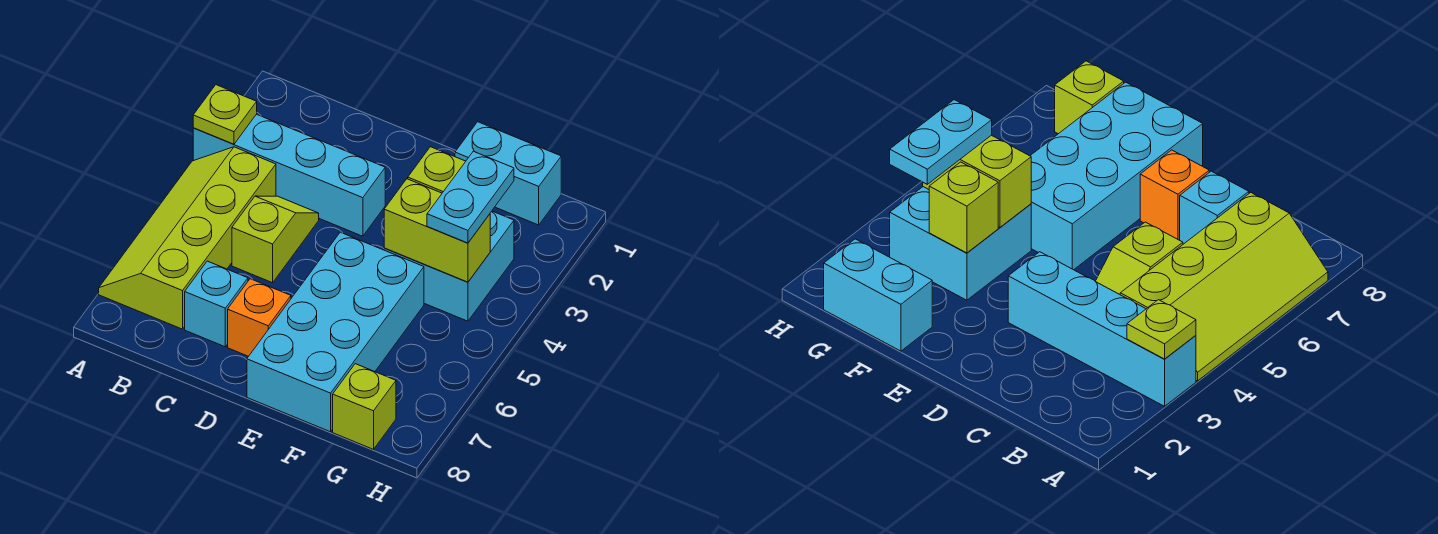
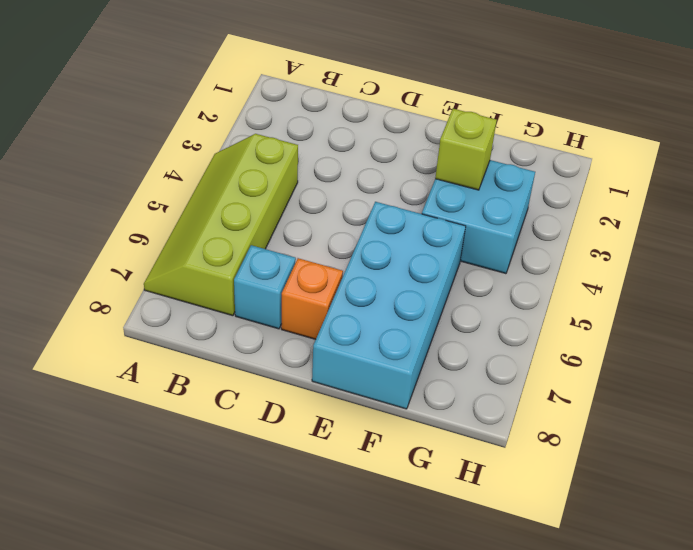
none -> cyan 1x4 brick [193,114,385,236]
none -> lime 1x2 slope [232,196,319,283]
none -> cyan 1x2 brick [455,122,561,225]

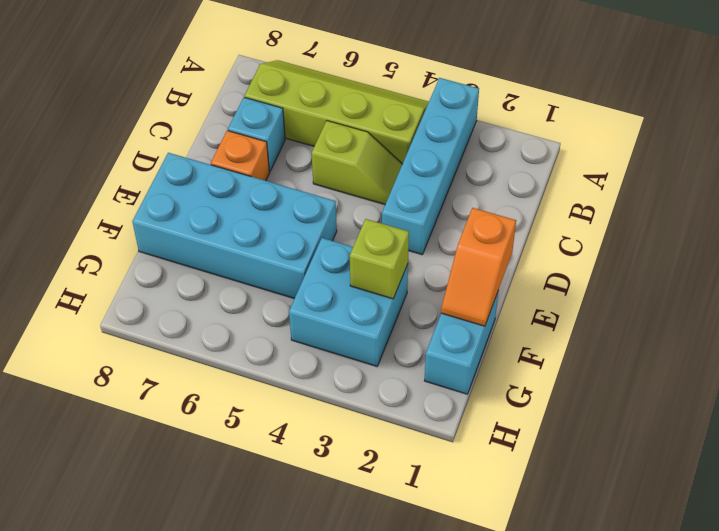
orange 1x2 slope [441,208,516,326] -> none
none -> lime 1x1 brick [333,364,396,449]
none -> lime 1x1 plate [193,85,257,144]
none -> lime 1x2 brick [384,179,490,282]

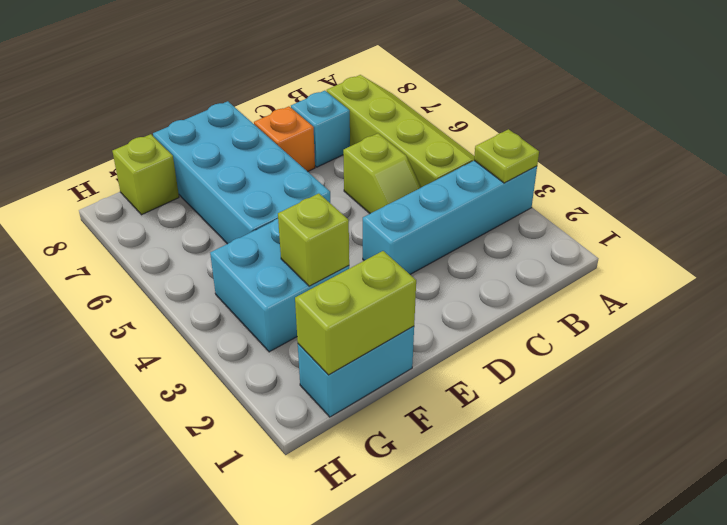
lime 1x2 brick [295,251,416,375] -> lime 1x2 brick moved to [384,179,490,282]
none -> cyan 1x2 plate [427,151,514,243]

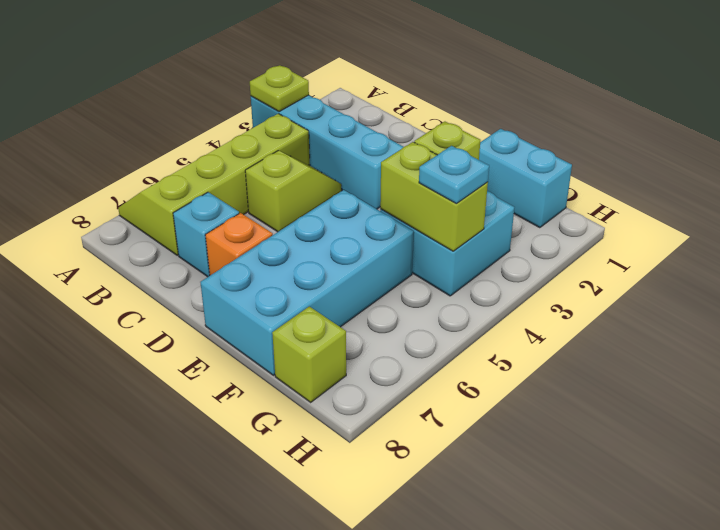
cyan 1x1 plate [419,146,489,203] -> cyan 1x2 plate [427,151,514,243]

